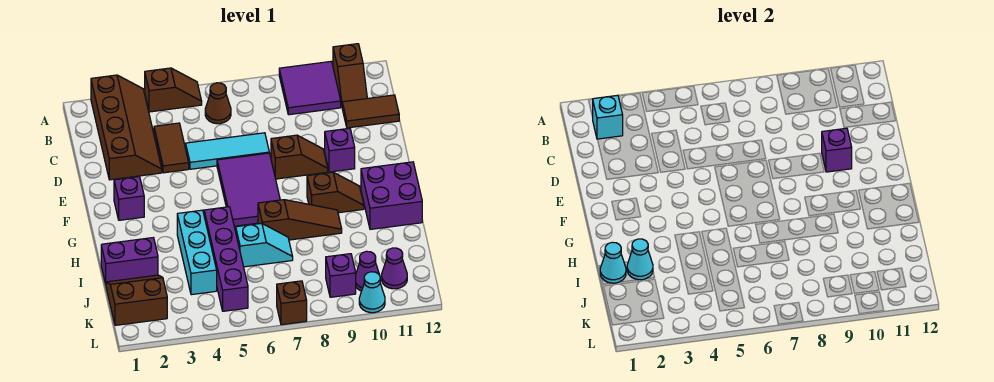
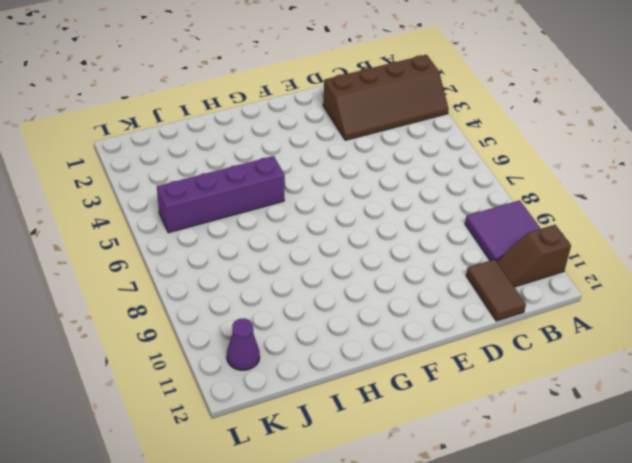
none -> brown 1x2 slope [144,68,202,112]
none -> brown 1x1 cone [205,83,231,124]
none -> brown 1x2 tile [154,123,189,173]

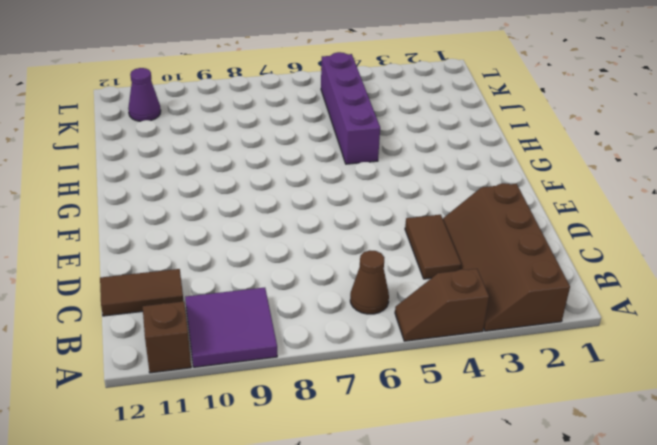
none -> cyan 1x3 tile [186,133,269,169]
none -> purple 2x3 tile [217,153,280,226]
none -> brown 1x2 slope [271,135,328,179]

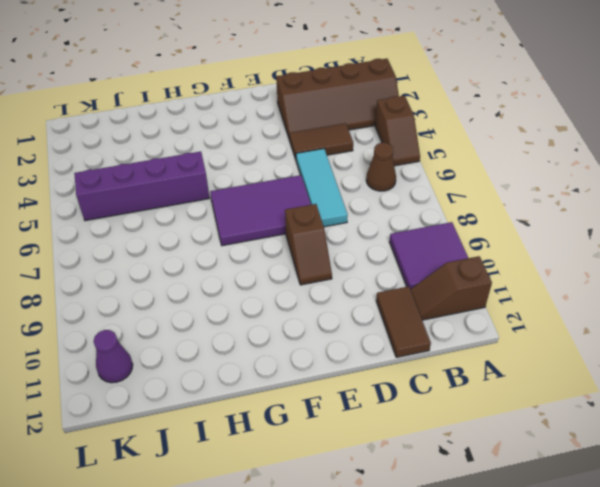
none -> purple 1x1 brick [325,128,355,172]
none -> purple 1x1 brick [114,177,144,220]
none -> brown 1x2 slope [307,172,364,213]

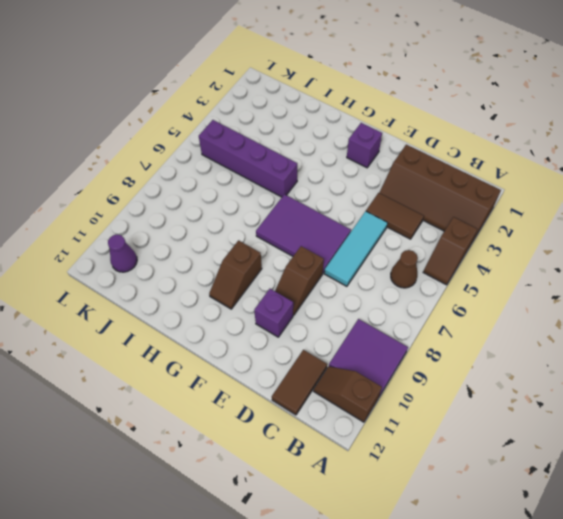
none -> purple 2x2 brick [361,162,422,229]
none -> cyan 1x3 brick [177,210,217,295]
none -> brown 1x3 slope [258,200,342,240]

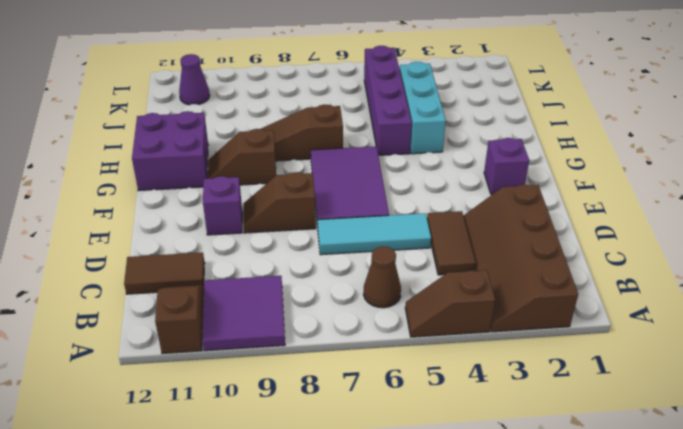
none -> purple 1x2 brick [101,238,158,284]
none -> cyan 1x2 slope [236,223,293,267]
none -> brown 2x2 slope [106,275,167,325]

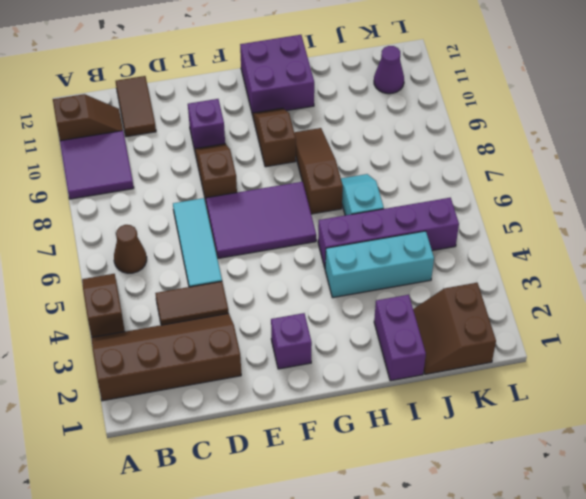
none -> purple 1x1 brick [326,254,356,297]
none -> purple 1x1 cone [356,251,379,291]
none -> brown 1x1 brick [277,281,307,325]

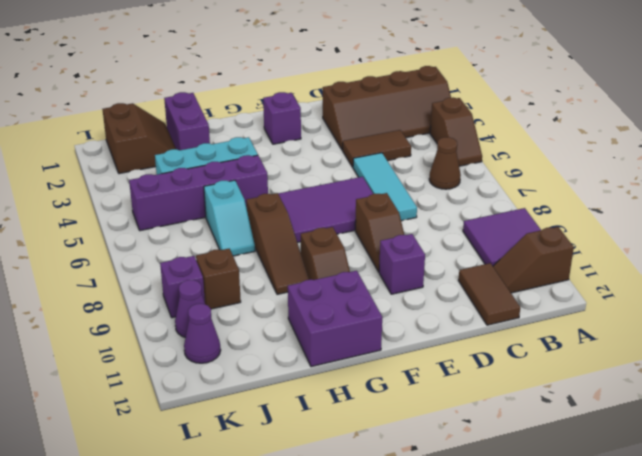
brown 1x1 brick [196,249,241,309] -> brown 1x1 brick moved to [277,281,307,325]
none -> cyan 1x1 cone [359,272,385,313]
none -> cyan 1x1 brick [592,95,623,139]
none -> purple 1x1 brick [822,128,852,172]

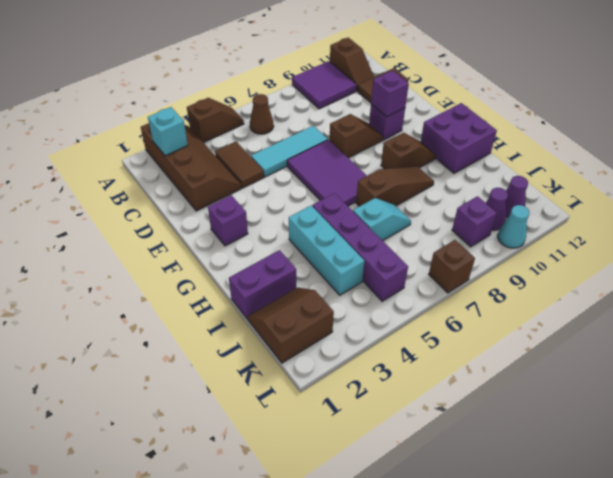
none -> cyan 1x1 cone [600,242,626,283]
none -> cyan 1x1 cone [627,239,653,280]

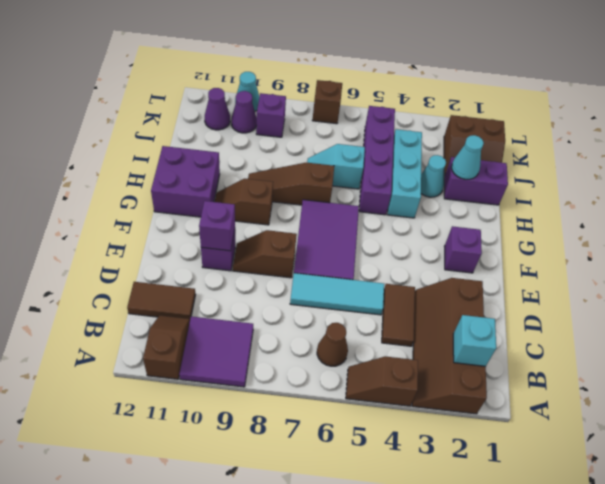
cyan 1x1 cone [421,155,446,197] -> cyan 1x1 cone moved to [600,242,626,283]

